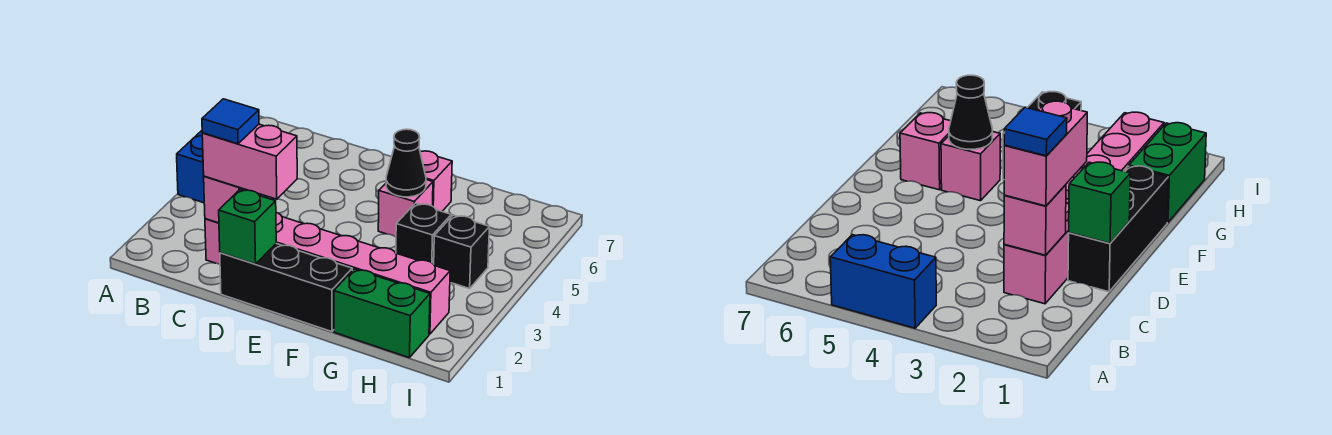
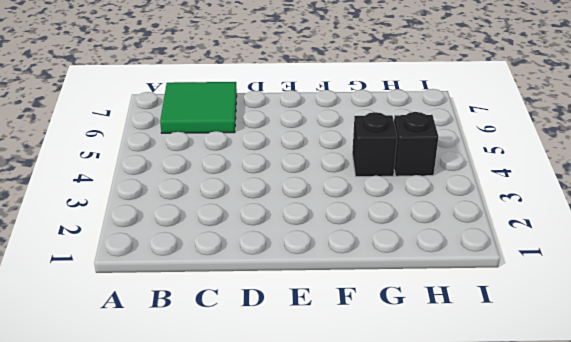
green 2x2 tile [160,82,237,133] -> none
none -> blue 1x2 brick [177,131,204,203]
none -> pink 1x6 brick [205,213,450,334]
none -> black 1x3 brick [220,244,352,332]

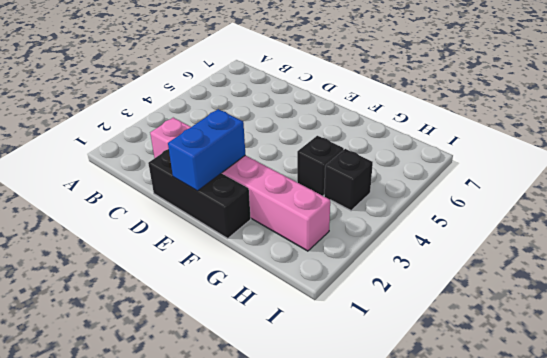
blue 1x2 brick [168,109,245,191] -> blue 1x2 brick moved to [177,131,204,203]
none -> pink 1x1 brick [378,180,433,237]
none -> pink 1x1 brick [420,151,452,211]
none -> green 1x2 brick [334,269,430,358]

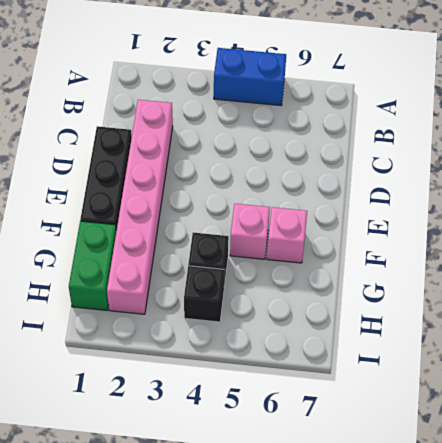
none -> pink 1x1 brick [204,176,260,223]
none -> green 1x1 brick [219,190,276,264]
none -> black 1x1 cone [386,129,426,197]

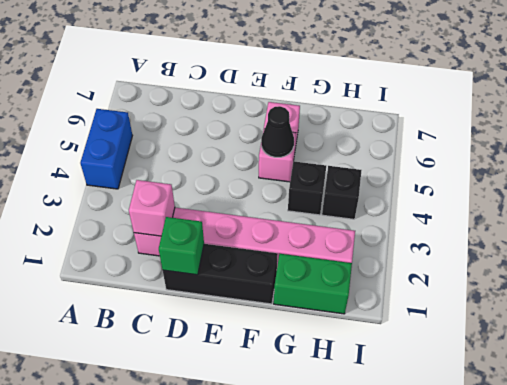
none -> pink 1x2 brick [202,124,297,199]
none -> blue 1x1 tile [202,99,259,144]

